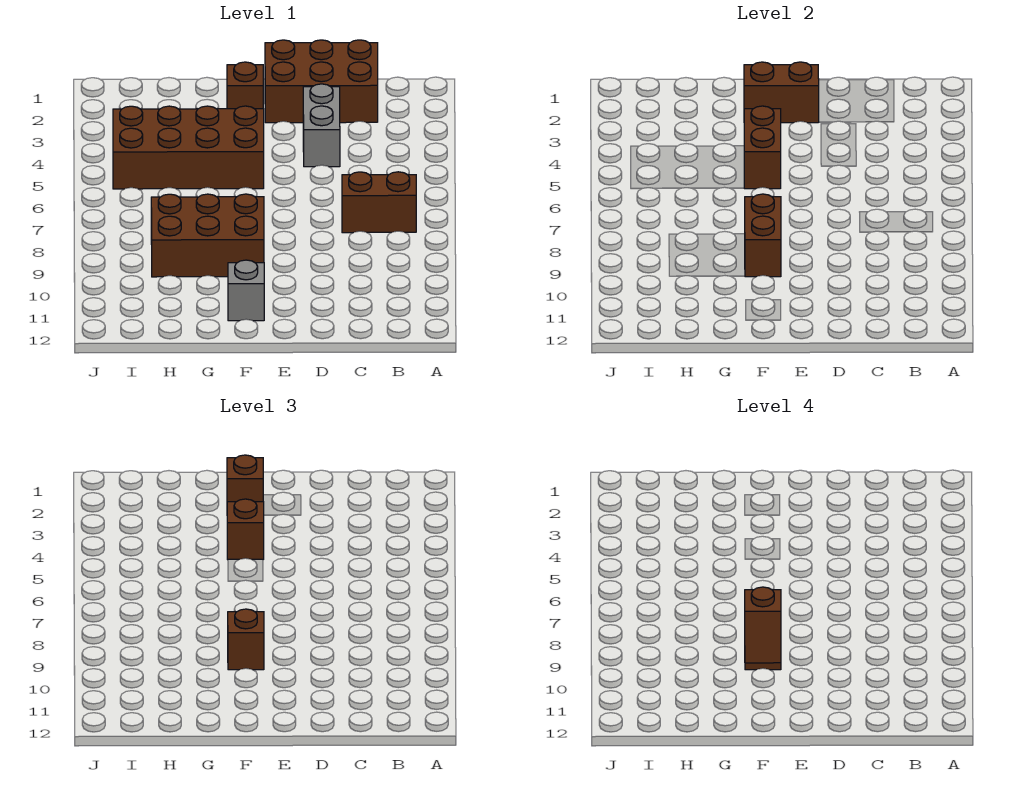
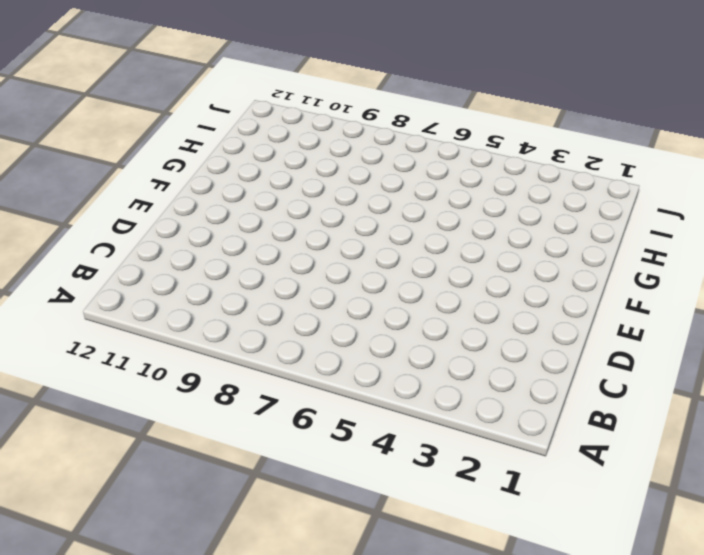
none -> brown 1x2 brick [342,172,416,233]
none -> brown 2x3 brick [265,40,378,123]
none -> grey 1x2 brick [303,84,340,167]

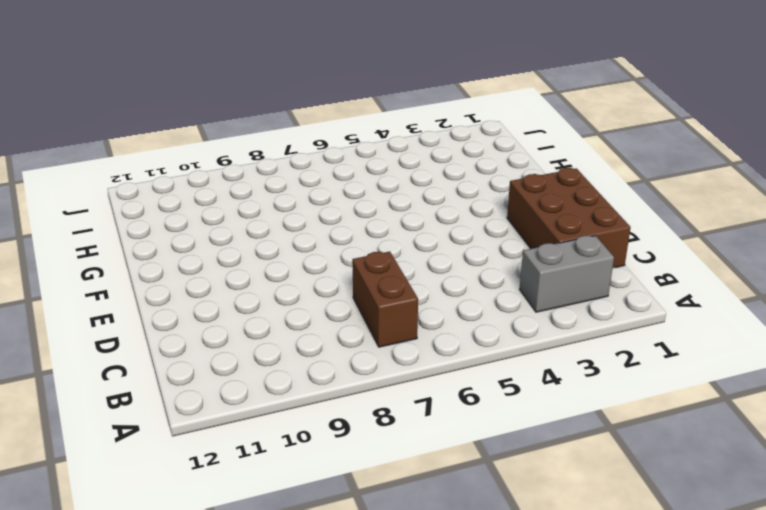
grey 1x2 brick [520,236,614,312] -> grey 1x2 brick moved to [303,84,340,167]
none -> brown 1x1 brick [227,62,263,109]
none -> brown 2x4 brick [113,106,264,189]
none -> brown 2x3 brick [151,194,264,277]

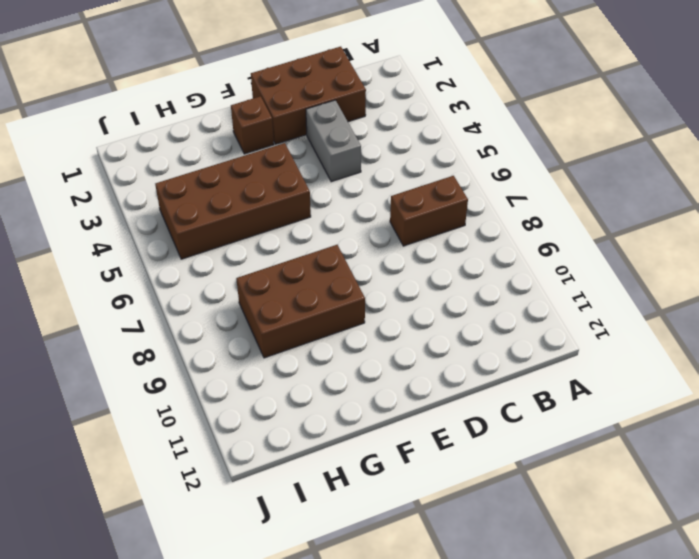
none -> grey 1x1 brick [228,260,264,321]
none -> brown 1x2 brick [744,62,819,123]
none -> brown 1x2 brick [744,106,781,189]

